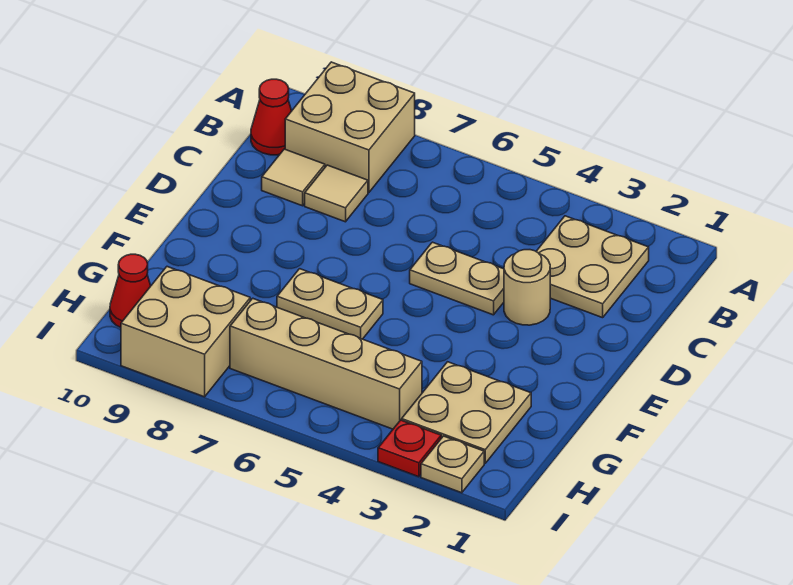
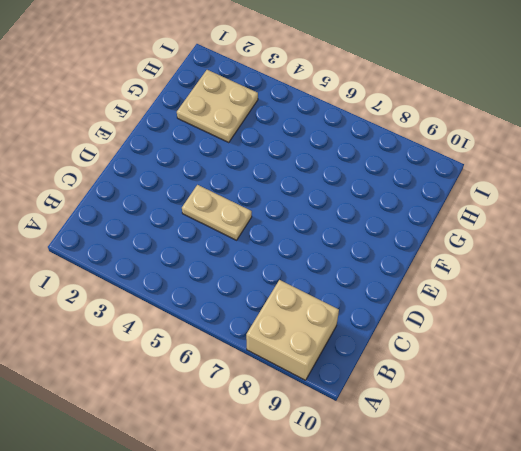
none -> tan 2x2 plate [536,216,649,318]
none -> red 1x1 cone [251,79,291,155]
none -> tan 1x1 tile [305,165,368,222]

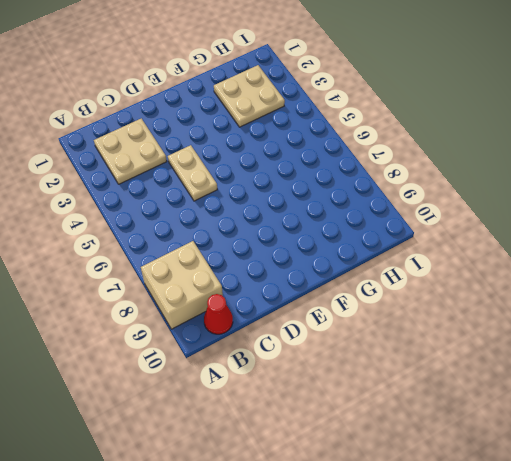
none -> tan 1x1 tile [305,165,368,222]
none -> tan 1x1 tile [262,149,325,206]
none -> tan 1x1 round brick [504,250,550,325]

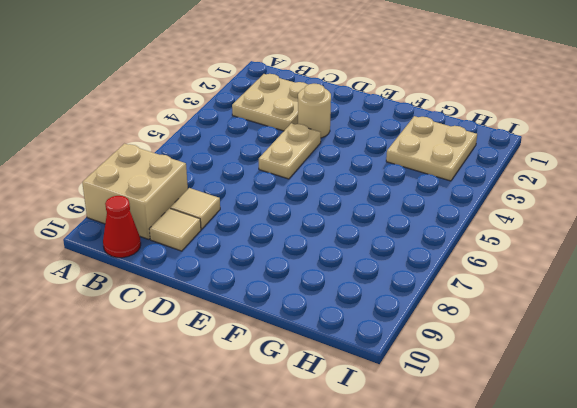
none -> tan 1x2 plate [277,269,383,339]
none -> tan 1x4 brick [230,298,422,429]
none -> tan 2x2 brick [121,267,250,397]

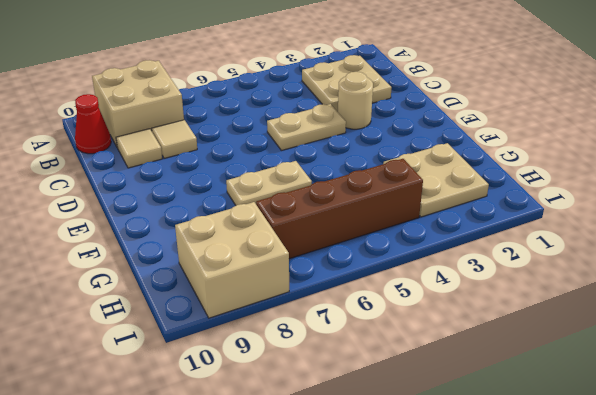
brown 1x4 brick [256,159,423,259] -> tan 1x4 brick [230,298,422,429]
none -> red 1x1 cone [110,254,151,327]
none -> tan 1x1 plate [421,436,484,493]
none -> red 1x1 plate [378,420,441,477]

